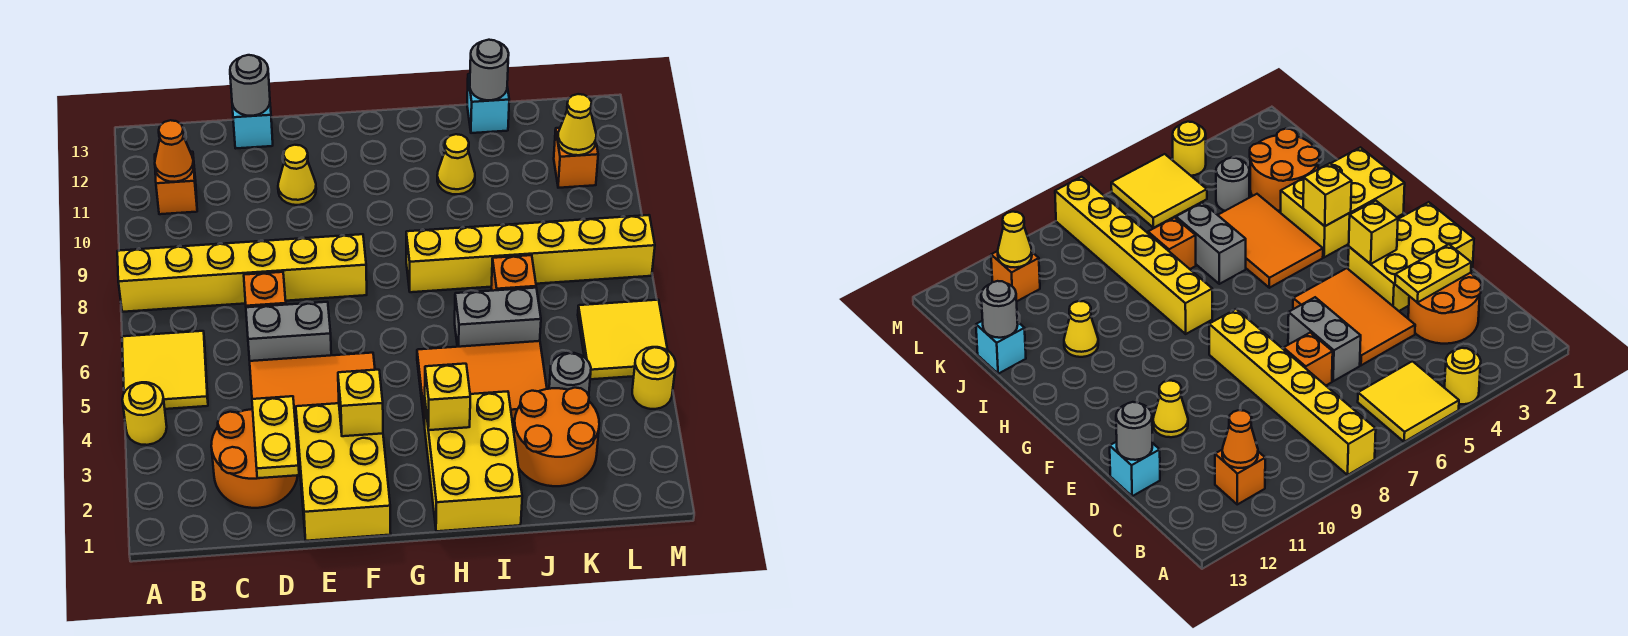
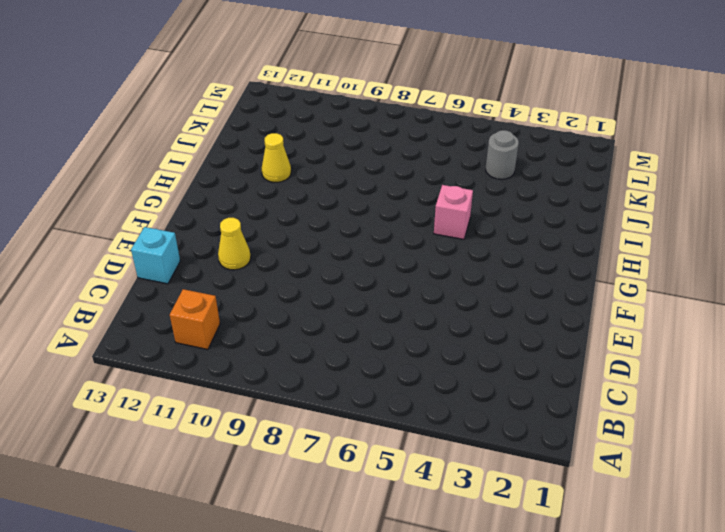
pink 1x1 brick [434,185,473,239] -> orange 2x3 tile [417,341,547,425]
none -> yellow 1x1 round brick [122,382,167,445]
none -> yellow 2x2 tile [122,331,208,409]
none -> yellow 1x6 brick [117,234,367,312]
none -> orange 2x2 round brick [211,409,298,508]

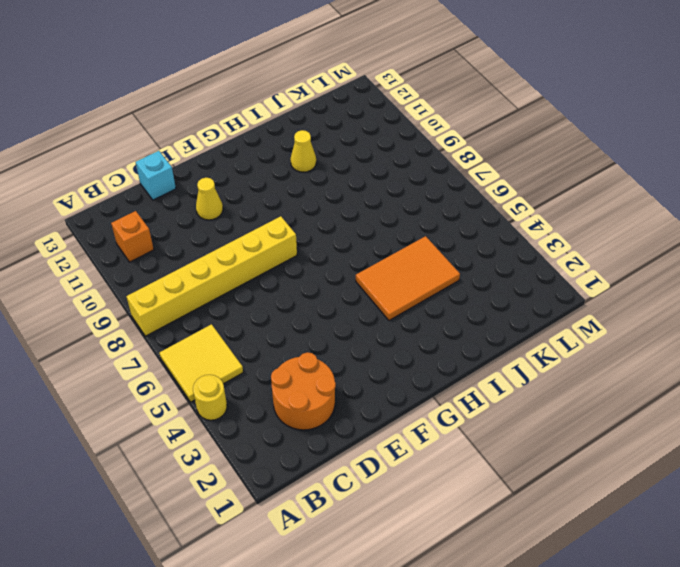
none -> orange 2x3 tile [250,353,375,434]
none -> grey 1x2 brick [246,302,331,361]
none -> orange 1x1 brick [244,272,286,307]
none -> yellow 2x3 brick [296,403,391,541]

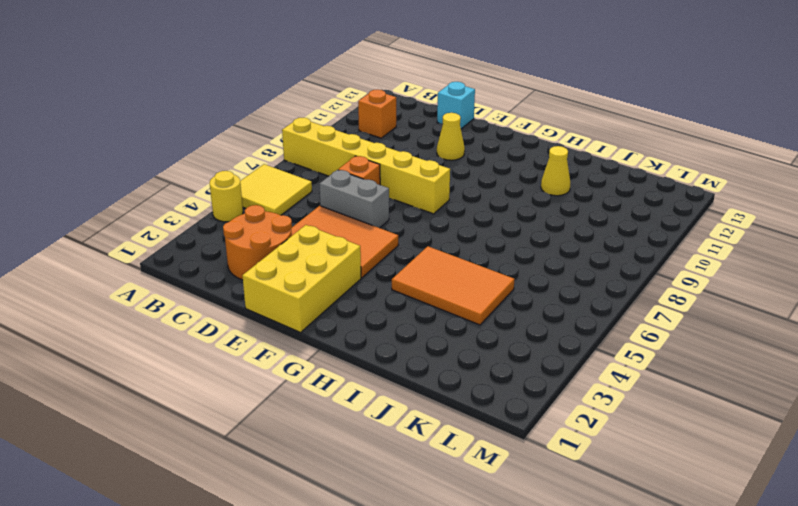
none -> yellow 2x3 brick [424,391,522,531]
none -> yellow 1x6 brick [406,215,655,292]
none -> grey 1x2 brick [455,288,541,347]
none -> orange 2x2 round brick [514,388,599,486]

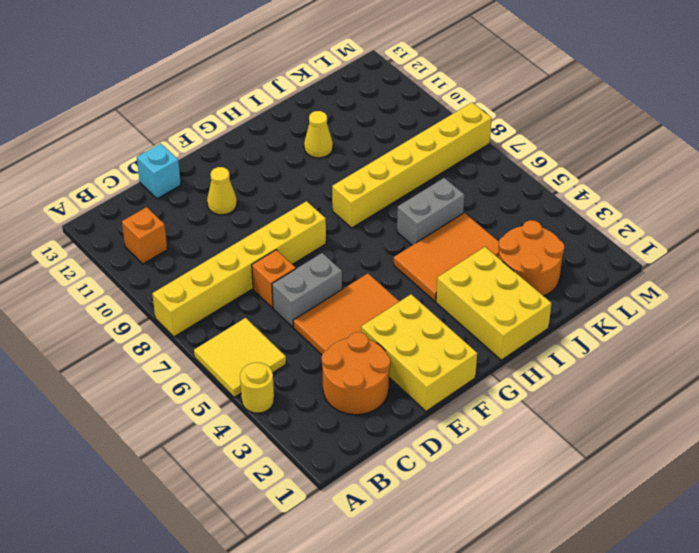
none -> orange 1x1 brick [491,255,536,291]
none -> cyan 1x1 brick [467,74,509,133]
none -> grey 1x1 round brick [549,353,591,395]
none -> yellow 2x2 tile [578,300,668,379]

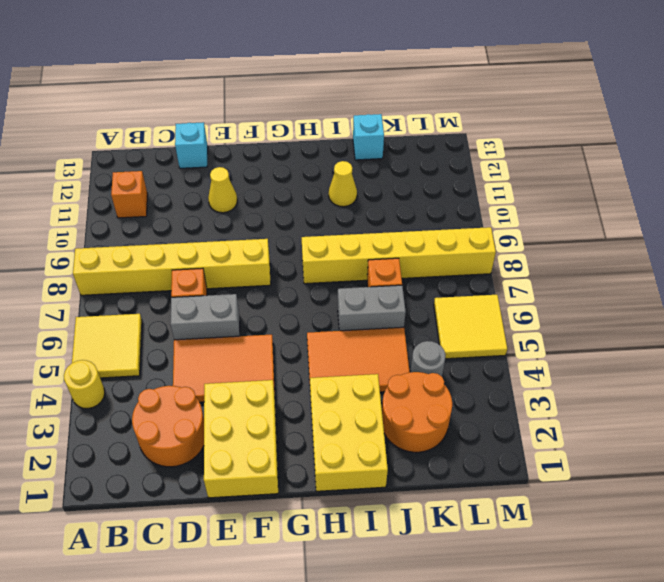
none -> orange 1x1 brick [554,128,598,188]
none -> yellow 1x1 round brick [632,347,676,409]
none -> orange 1x1 cone [155,120,194,182]
none -> yellow 1x2 plate [252,396,299,478]

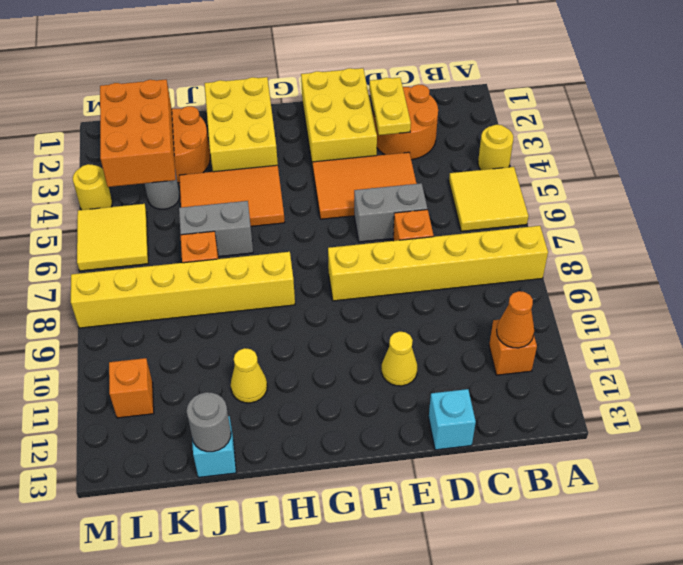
orange 2x3 brick [100,80,176,187] -> none
none -> grey 1x1 round brick [230,55,270,116]
none -> yellow 1x1 brick [338,370,383,436]
none -> yellow 1x1 brick [425,364,470,430]
none -> yellow 1x1 cone [558,94,596,155]

